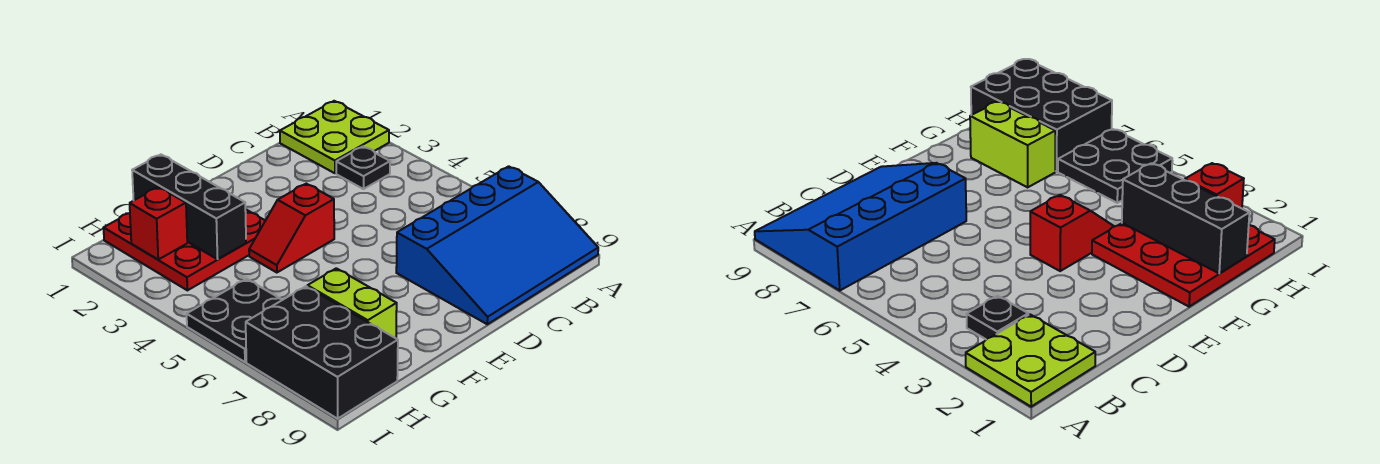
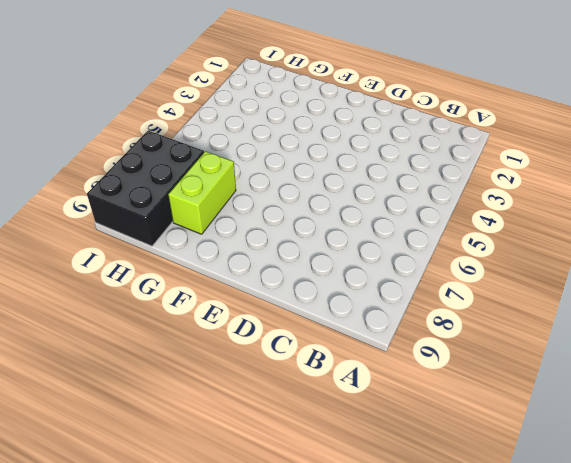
none -> lime 2x2 plate [280,101,389,173]
none -> blue 3x4 slope [396,166,598,324]

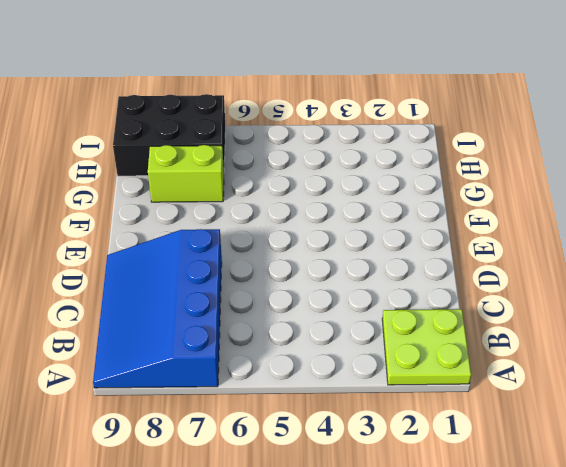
none -> black 1x1 plate [336,147,390,189]
none -> red 1x2 slope [249,184,334,273]

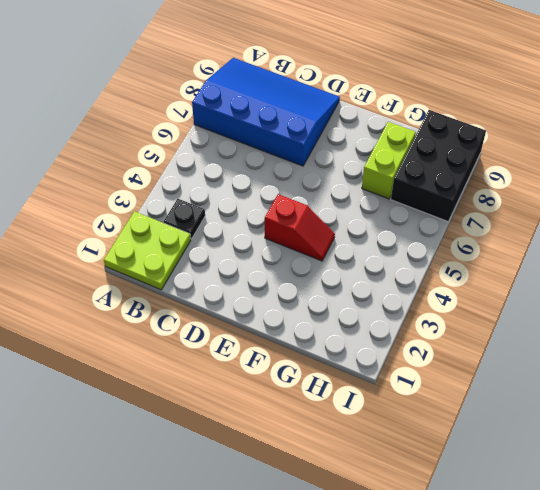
none -> red 3x3 plate [104,209,265,290]
none -> black 2x2 plate [187,279,282,362]

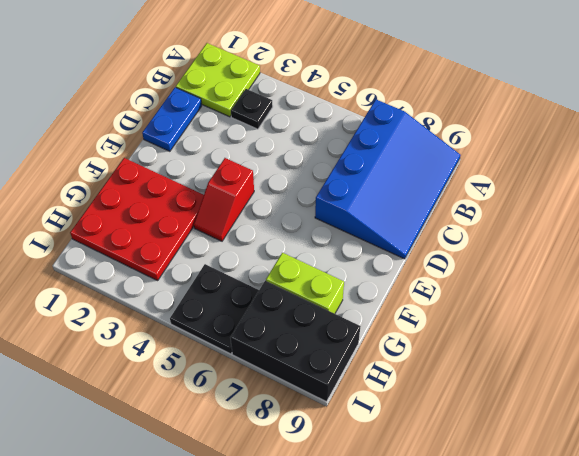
blue 1x2 plate [142,87,202,151] -> none
none -> black 1x3 brick [132,155,246,259]
none -> red 1x1 brick [130,187,187,259]

